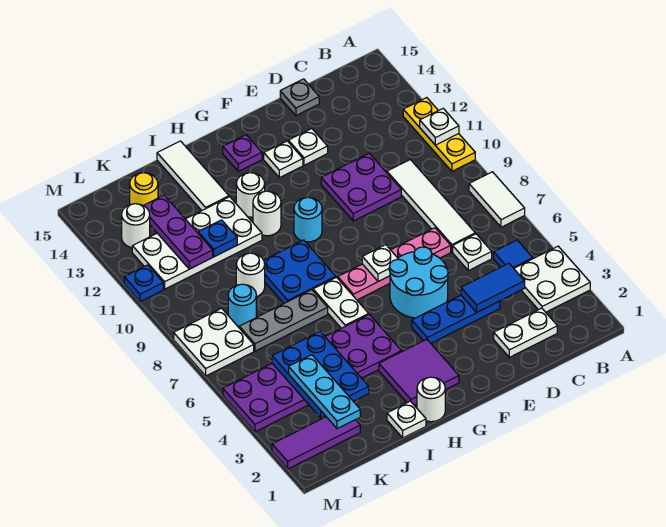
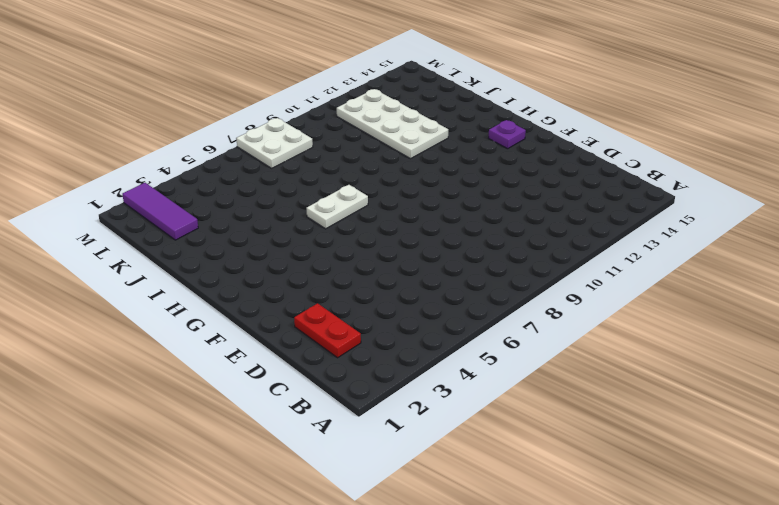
red 1x2 plate [294,303,361,358] -> white 1x2 plate [494,308,557,357]
none -> white 2x2 plate [514,246,590,312]
none -> white 1x2 tile [469,172,525,227]
none -> yellow 1x3 plate [403,98,475,171]
none -> blue 1x1 tile [494,240,533,268]

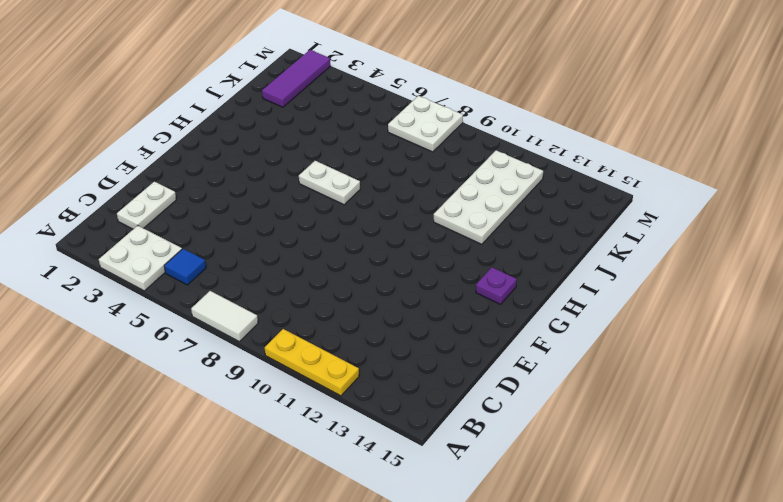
none -> white 1x1 plate [453,234,492,271]
none -> white 1x4 tile [387,160,475,252]
none -> blue 1x3 plate [412,295,500,343]
none -> pink 1x4 plate [338,228,451,300]

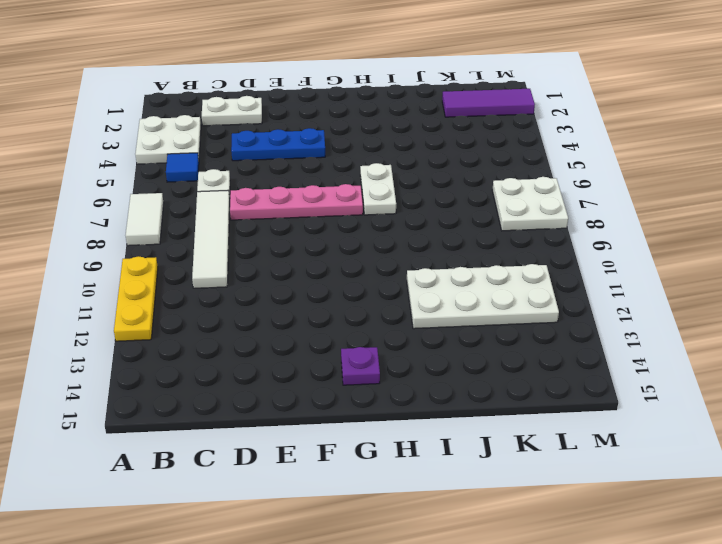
none -> purple 2x2 plate [321,153,401,221]
none -> grey 1x1 plate [280,79,319,116]
none -> cyan 2x2 round brick [389,247,448,318]
none -> white 1x1 plate [288,129,328,165]

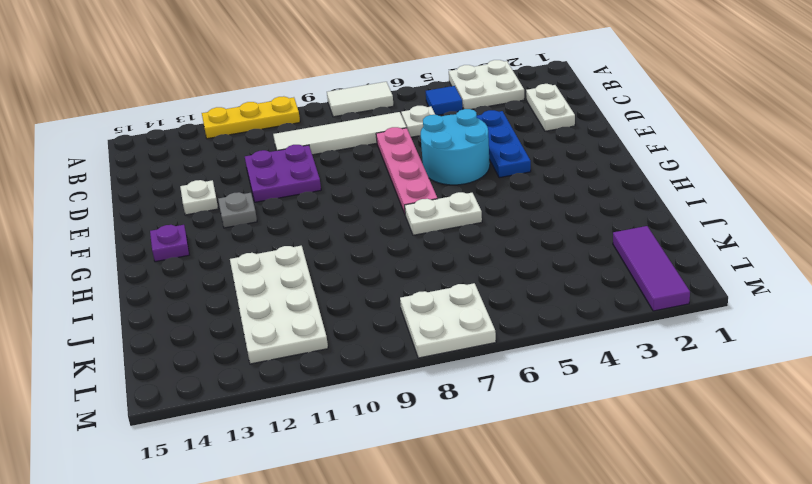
grey 1x1 plate [218,192,257,228] -> grey 1x1 plate moved to [280,79,319,116]
none -> white 1x1 plate [264,141,303,178]
none -> purple 2x2 tile [379,339,459,405]
none -> cyan 1x1 round brick [294,197,322,242]
none -> white 1x1 round brick [417,377,445,422]

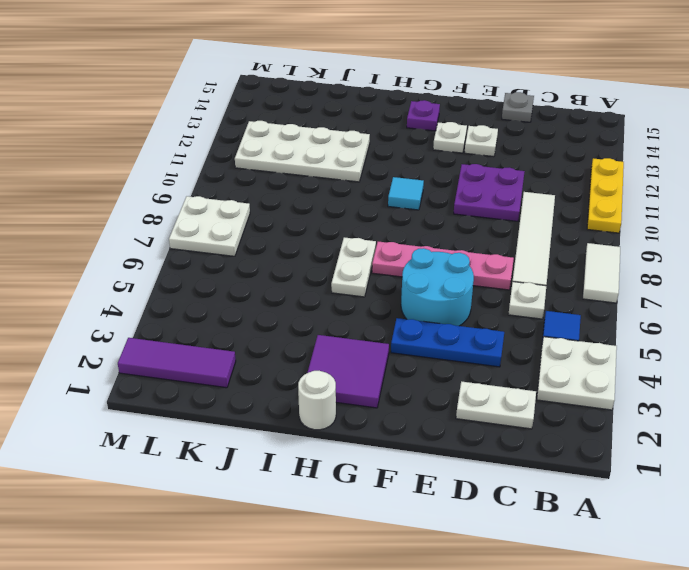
cyan 1x1 tile [388,177,424,210] -> cyan 1x1 round brick [294,197,322,242]
none -> purple 2x6 plate [223,314,402,432]
none -> blue 2x2 plate [264,240,336,303]
none -> white 1x1 round brick [253,191,281,236]
none -> white 1x1 round brick [236,173,265,217]

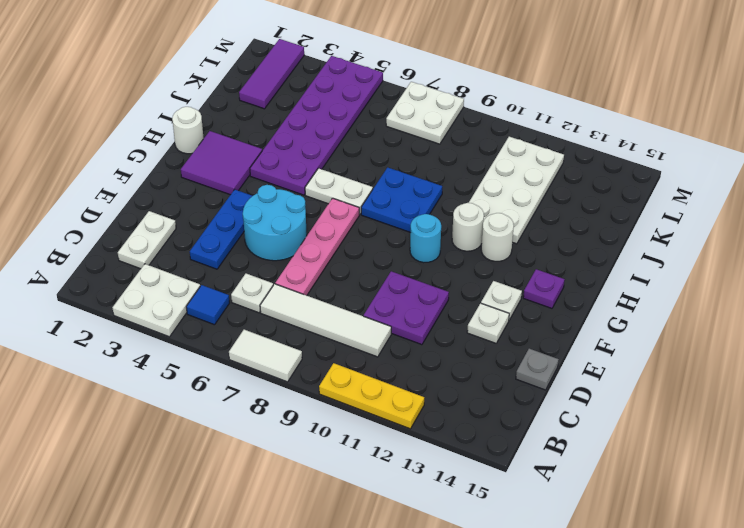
none -> white 1x1 plate [387,401,426,438]
none -> grey 1x3 plate [239,290,328,351]
none -> white 1x3 tile [157,141,229,210]
none -> white 1x1 round brick [236,253,265,297]

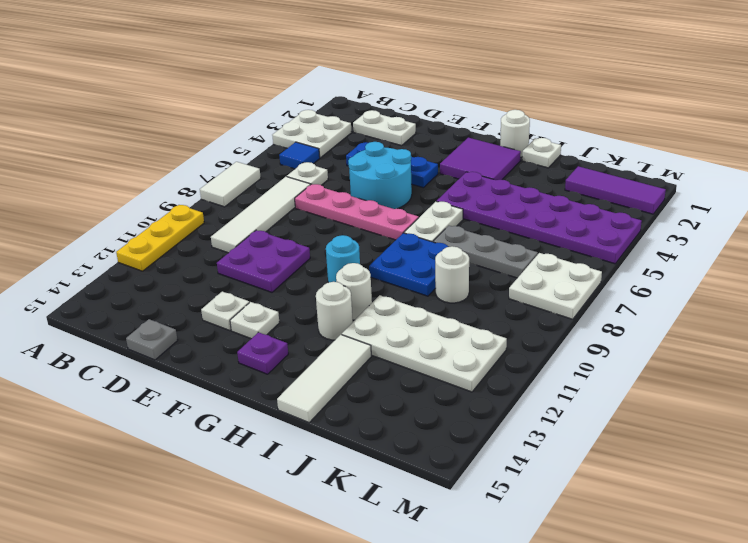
none -> cyan 1x1 round brick [228,284,256,327]
none -> yellow 1x1 round brick [130,173,158,206]
none -> white 1x1 round brick [122,204,150,248]
none -> blue 1x1 plate [124,265,163,302]

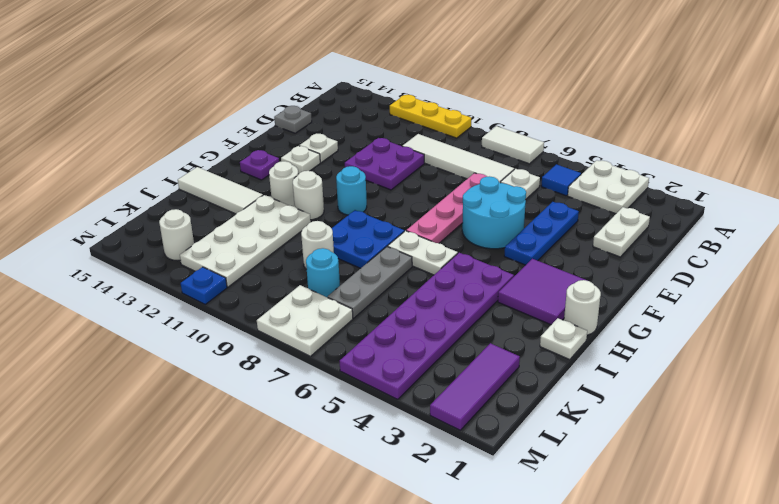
none -> yellow 1x1 round brick [130,173,158,206]
none -> white 1x1 plate [420,109,459,145]
none -> blue 1x2 tile [461,263,525,312]
none -> white 1x1 plate [362,245,398,281]

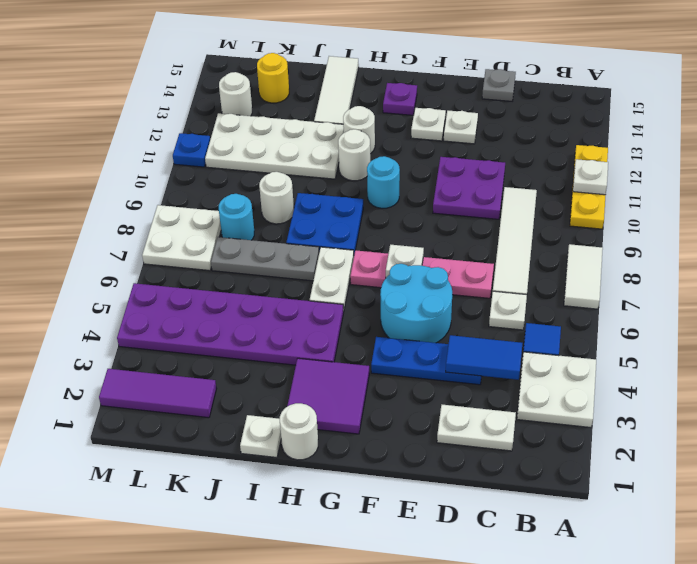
none -> blue 2x3 plate [272,332,369,418]
none -> blue 1x1 plate [198,220,237,257]
none -> purple 1x3 plate [144,195,213,269]
none -> cyan 1x3 plate [289,355,360,429]

